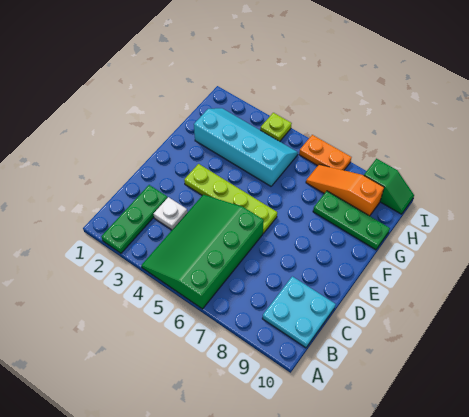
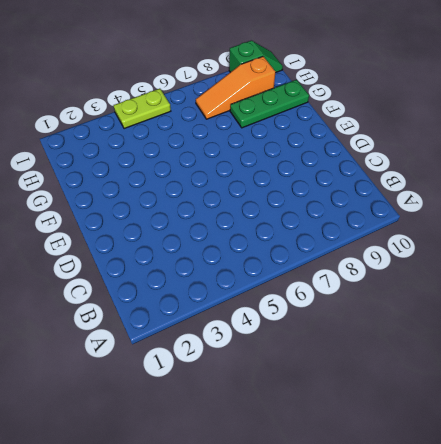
lime 1x2 plate [113,89,171,129] -> lime 1x1 plate [260,113,292,141]
none -> green 1x3 plate [101,185,168,253]
none -> green 3x4 slope [141,195,264,309]

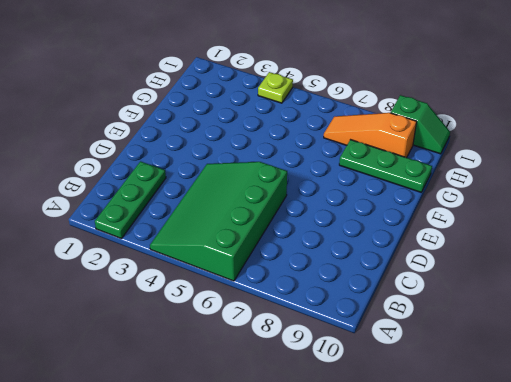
none -> cyan 2x2 plate [262,276,336,348]
none -> white 1x1 plate [154,197,187,230]

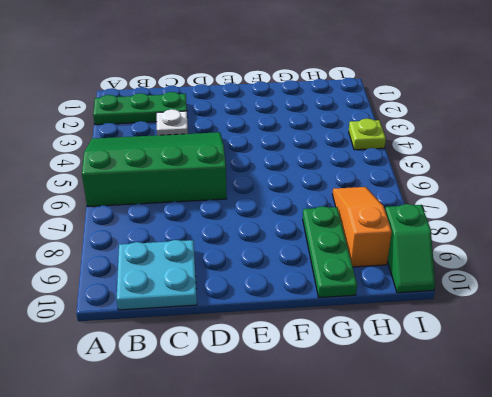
none -> lime 1x4 plate [184,164,277,233]
none -> cyan 2x4 slope [194,108,298,186]

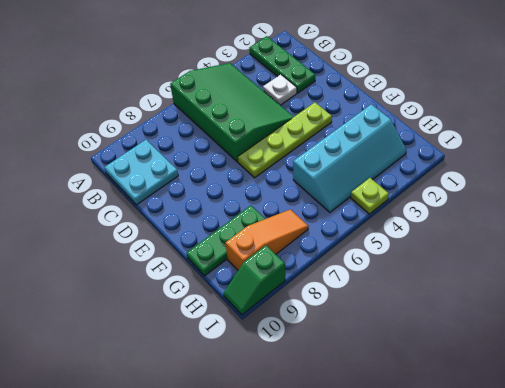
none -> orange 1x2 plate [299,135,351,170]

